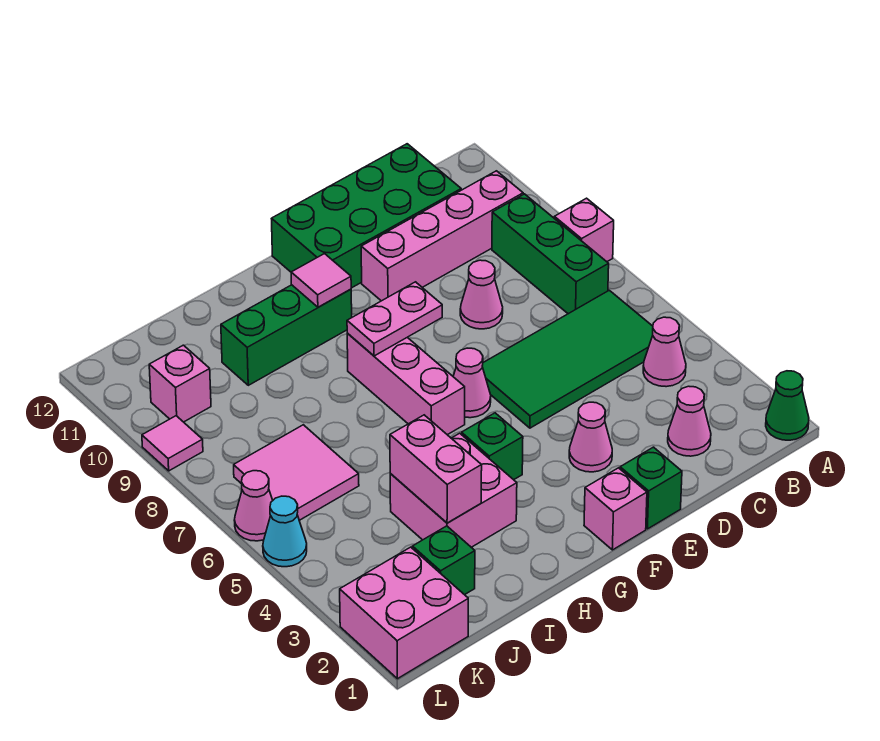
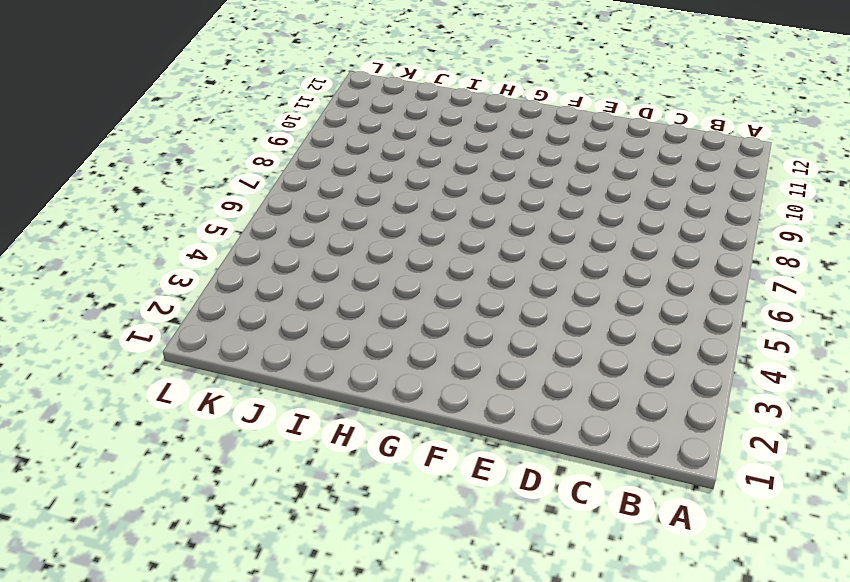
none -> green 1x1 cone [766,371,809,440]
none -> pink 1x1 brick [554,198,614,262]
none -> pink 1x1 cone [643,317,686,387]

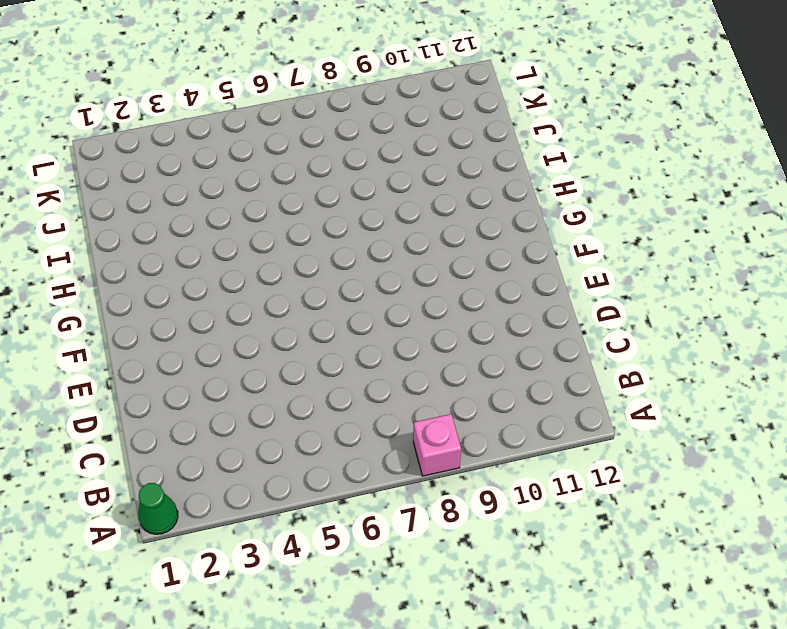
none -> pink 1x1 cone [643,317,686,387]
none -> green 2x4 tile [482,290,653,428]
none -> green 1x3 brick [492,194,609,314]

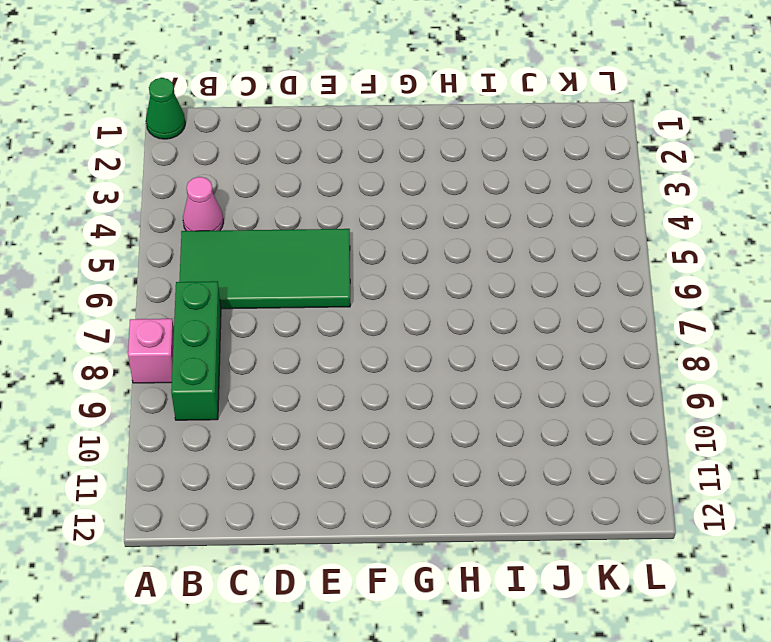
none -> pink 1x4 brick [361,171,523,301]
none -> pink 1x1 cone [668,386,711,456]
none -> green 2x4 brick [272,144,461,288]

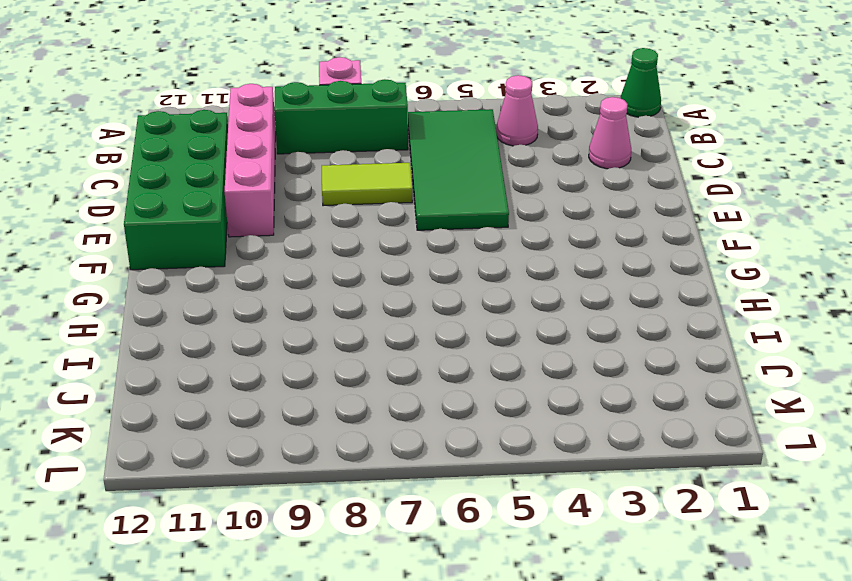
lime 1x2 tile [322,163,412,206] -> pink 1x1 cone [460,260,503,329]
none -> green 1x1 brick [620,447,682,529]
none -> pink 1x1 cone [569,402,612,472]
none -> pink 1x1 brick [584,468,647,550]

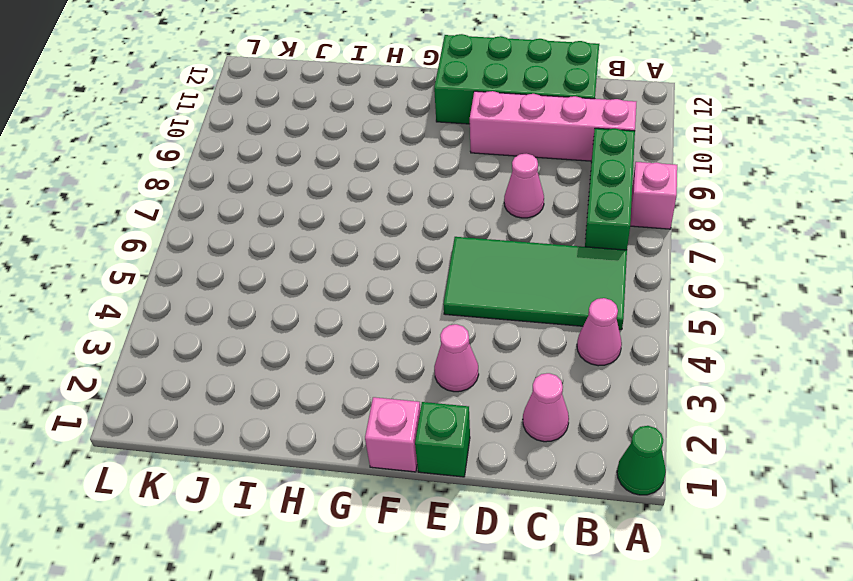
none -> pink 1x1 cone [453,348,491,418]
none -> green 1x1 brick [461,413,523,480]
none -> pink 1x3 brick [347,333,465,435]

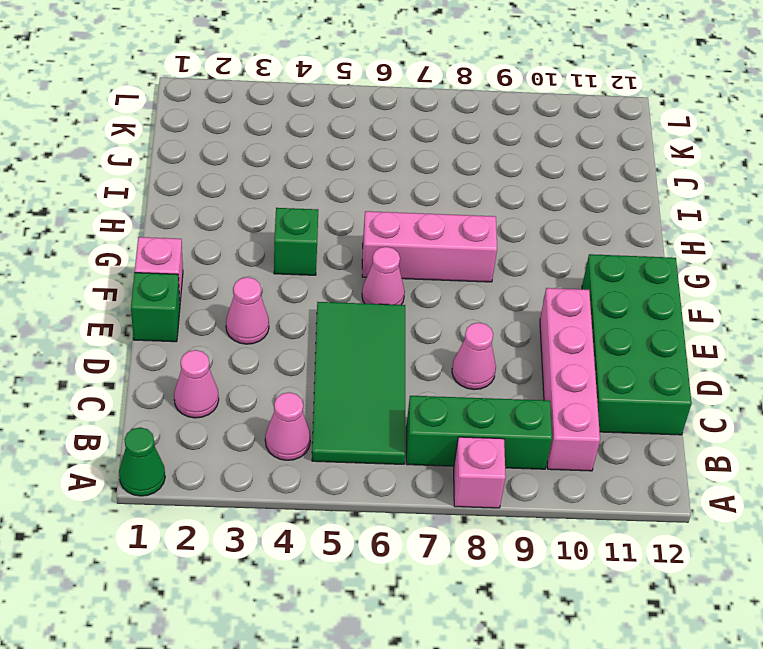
none -> green 1x3 brick [221,285,352,385]
none -> pink 2x2 brick [390,433,517,547]
none -> green 1x1 brick [412,526,475,595]

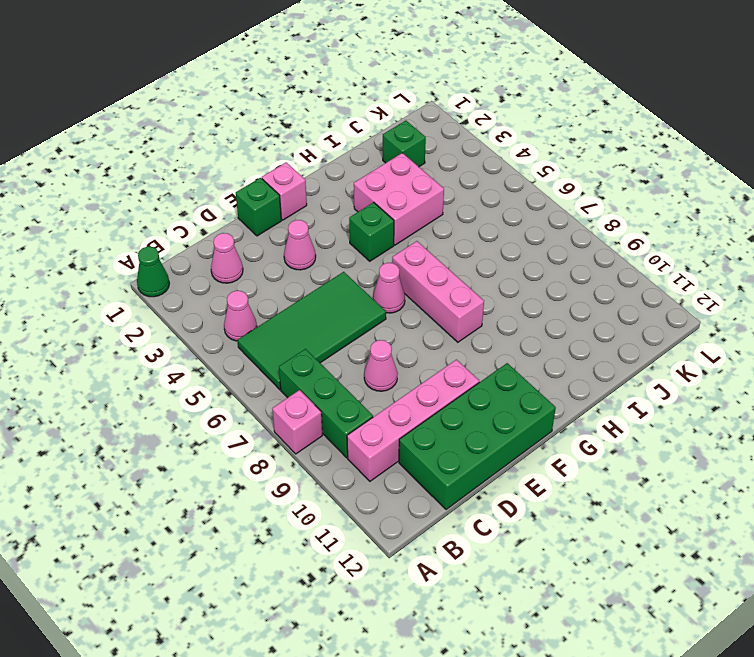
none -> green 1x3 brick [221,285,352,385]
none -> pink 2x2 tile [234,425,359,520]
none -> pink 2x2 brick [340,547,468,679]

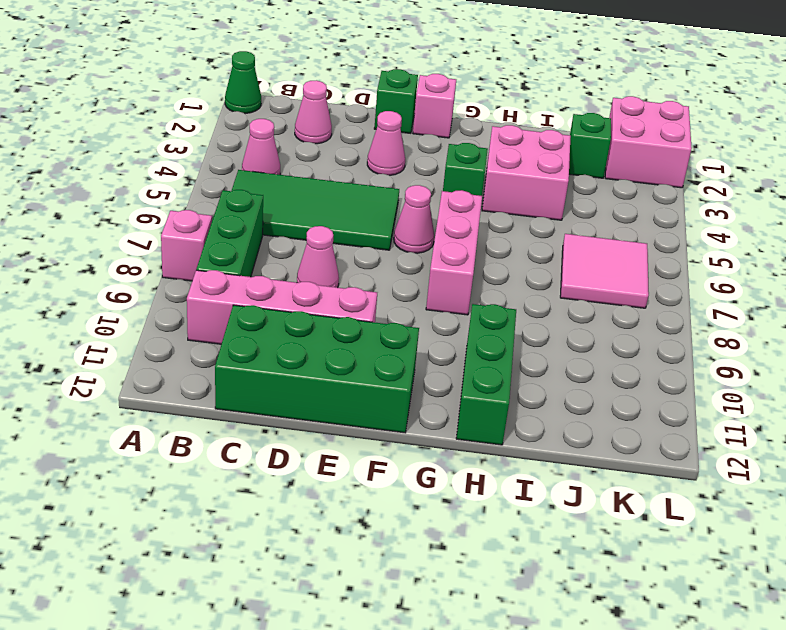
green 1x3 brick [456,304,516,445] -> green 1x3 brick turned to [221,285,352,385]
none -> pink 1x1 brick [149,345,211,422]
none -> cyan 1x1 cone [263,496,307,567]
none -> pink 1x1 cone [234,471,273,541]

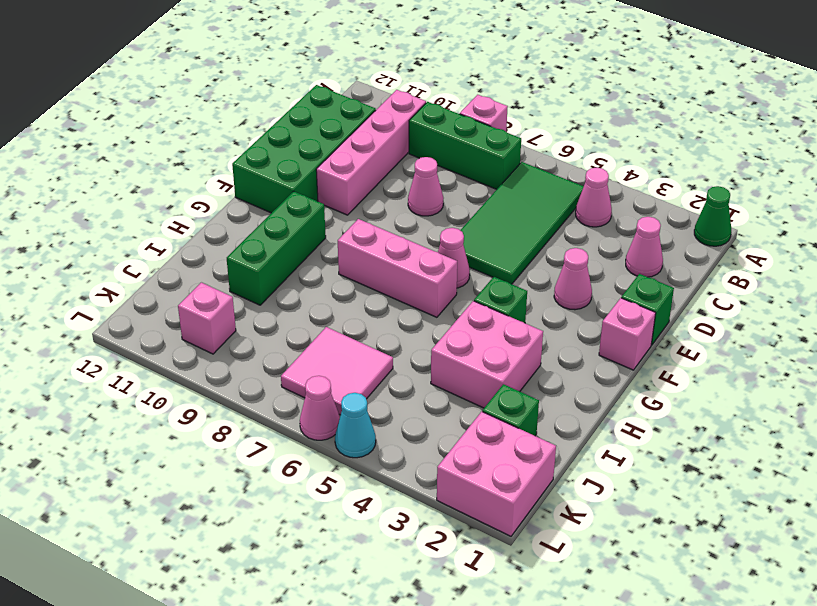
none -> pink 1x1 tile [142,416,203,471]
none -> pink 1x2 plate [347,282,442,356]
none -> pink 1x1 tile [291,254,351,307]

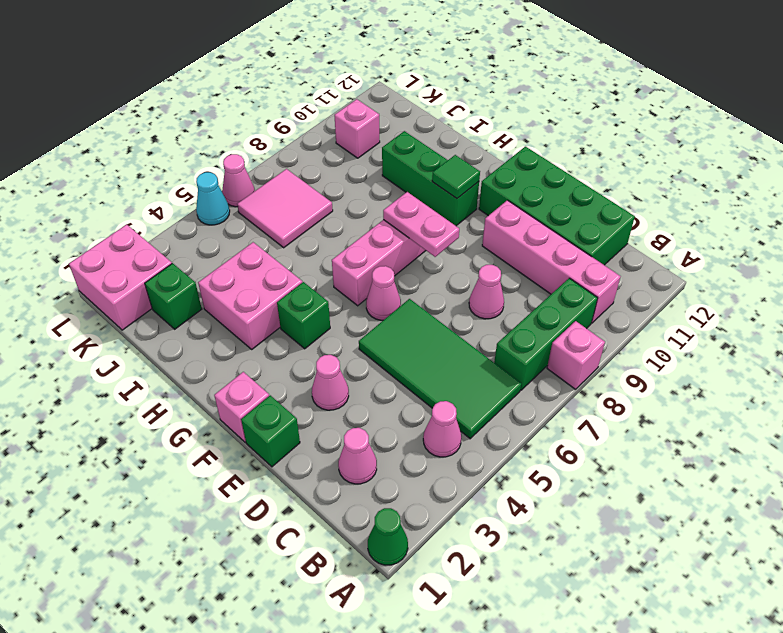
green 1x1 tile [432,155,480,198] -> pink 1x1 tile [291,254,351,307]
none -> pink 1x1 tile [142,416,203,471]
none -> pink 1x2 brick [390,415,482,523]

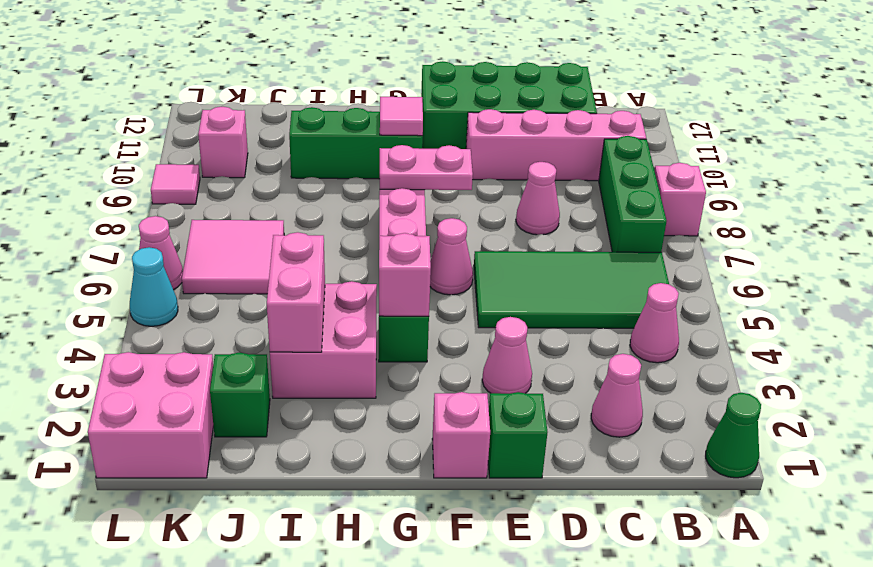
pink 1x1 brick [379,233,431,316] -> none

